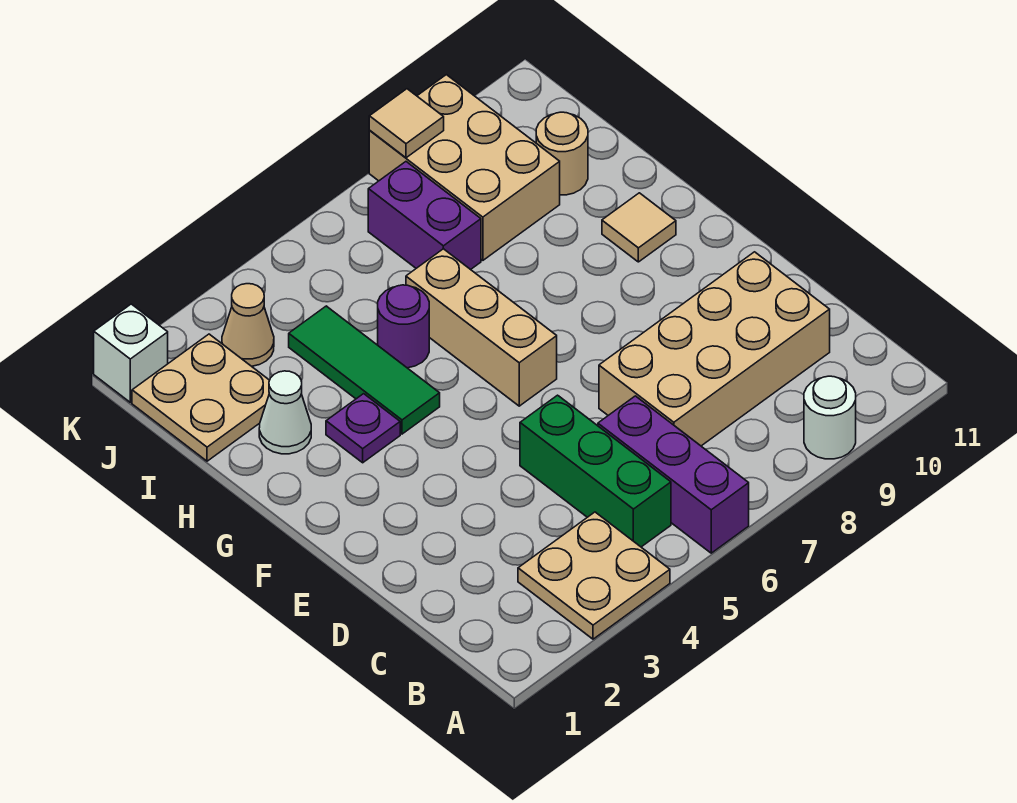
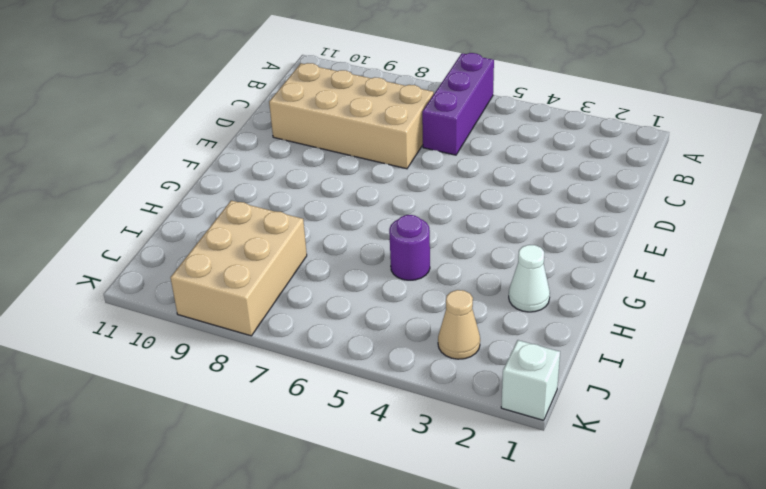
none -> tan 2x2 plate [518,512,670,639]
none -> white 1x1 round brick [804,376,856,459]
none -> green 1x3 brick [520,395,671,547]

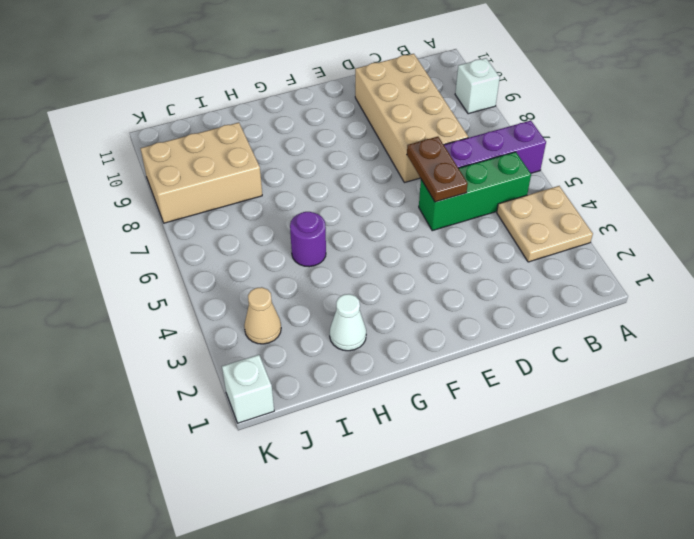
white 1x1 brick [455,58,500,114] -> white 1x1 round brick [804,376,856,459]
brown 1x2 plate [407,137,468,202] -> none
none -> tan 1x3 brick [406,249,557,406]
none -> purple 1x1 plate [326,394,400,463]
none -> green 1x3 tile [289,306,440,434]

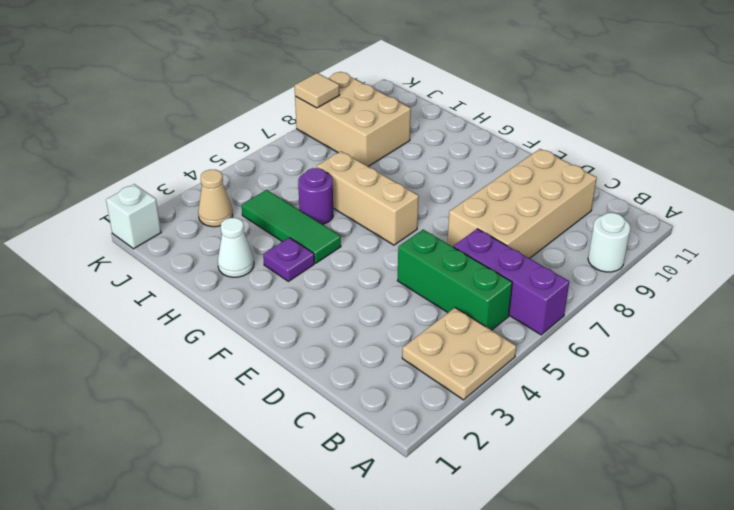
none -> tan 1x1 tile [602,193,676,262]
none -> tan 2x2 plate [132,334,270,461]
none -> purple 1x2 brick [368,162,481,270]

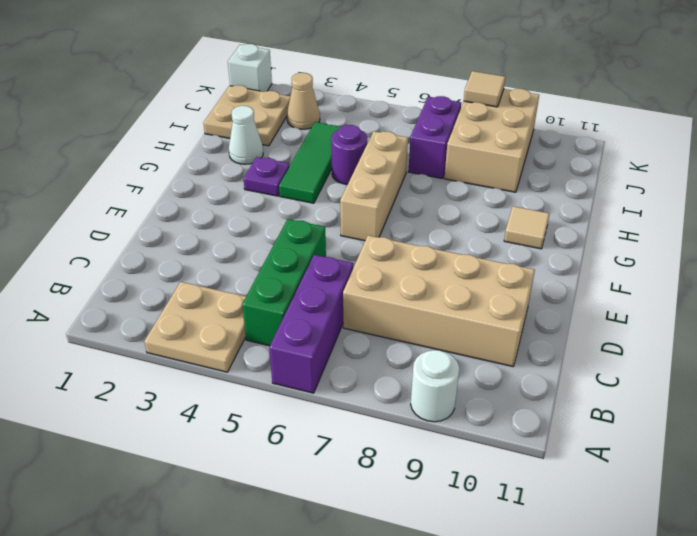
none -> tan 1x1 round brick [536,112,588,195]

